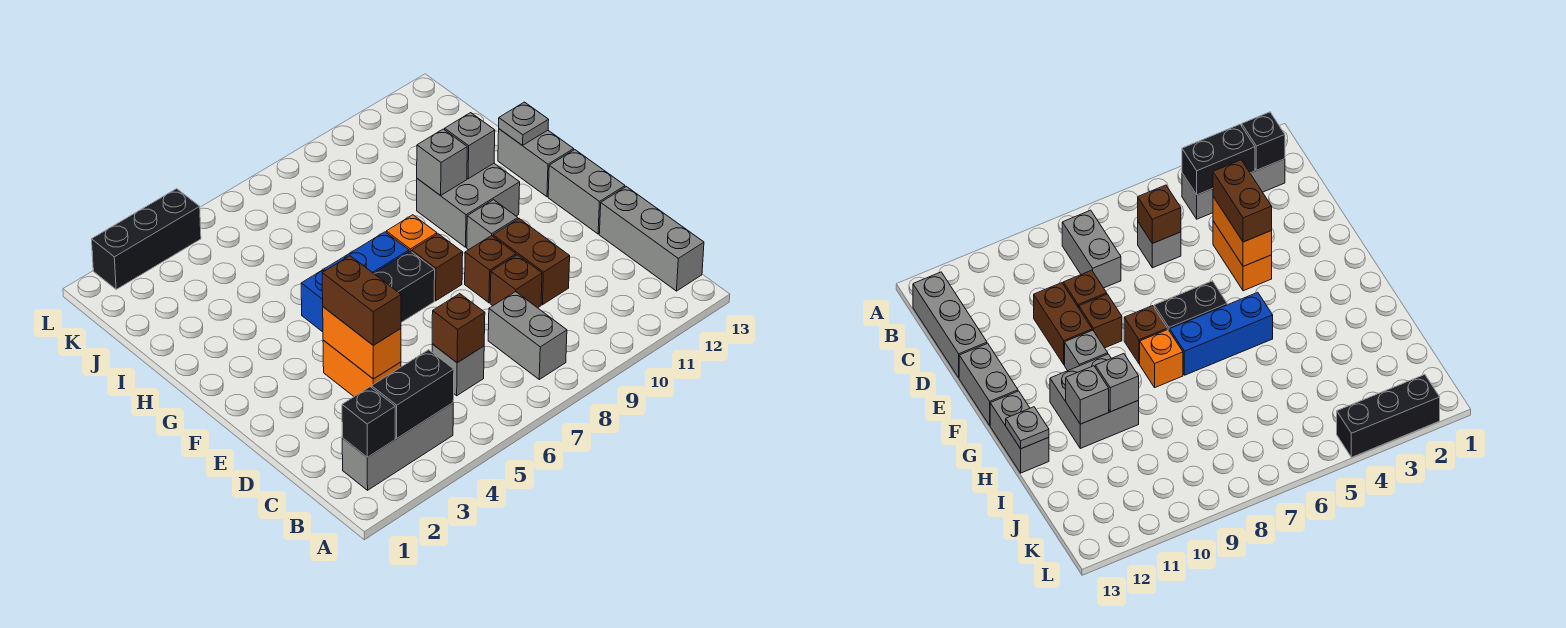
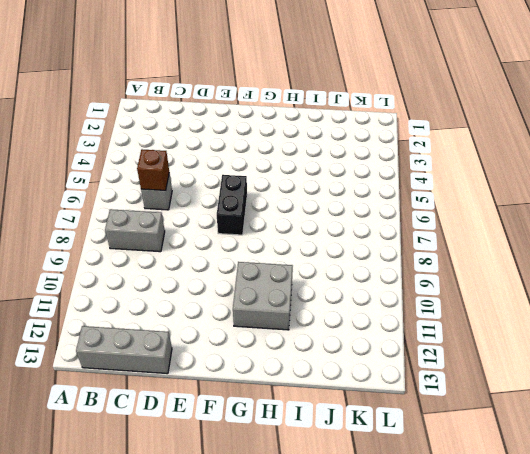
none -> grey 1x3 brick [342,403,453,490]
none -> orange 1x2 brick [323,340,401,396]
none -> brown 1x1 brick [490,255,542,308]

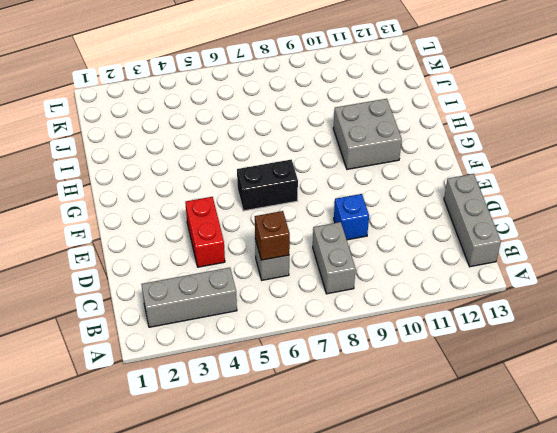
red 1x2 brick [185,197,225,267] -> orange 1x2 brick [323,340,401,396]
blue 1x1 brick [334,194,369,240] -> brown 1x1 brick [490,255,542,308]
none -> brown 1x2 brick [493,219,570,305]
none -> brown 1x1 brick [465,236,516,303]
none -> grey 1x2 brick [548,150,625,234]

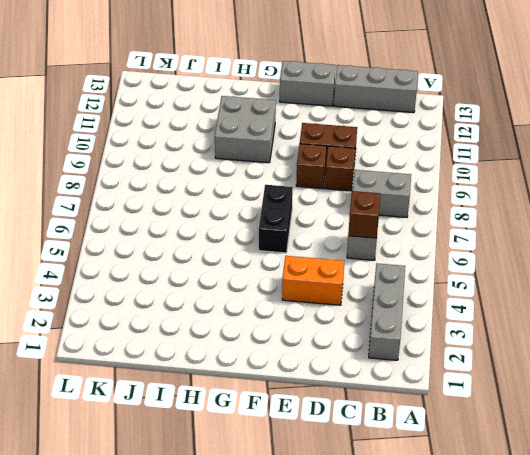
none -> brown 1x1 brick [412,234,463,301]
none -> grey 1x1 brick [467,200,518,250]
none -> blue 1x3 brick [301,232,409,332]

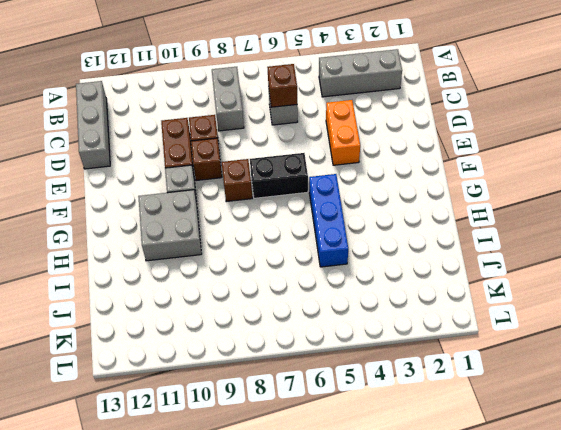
blue 1x3 brick [309,174,348,267] -> blue 1x3 brick turned to [301,232,409,332]
none -> grey 1x2 brick [548,150,625,234]
none -> orange 1x1 brick [386,215,437,252]
none -> grey 1x2 brick [498,129,574,197]

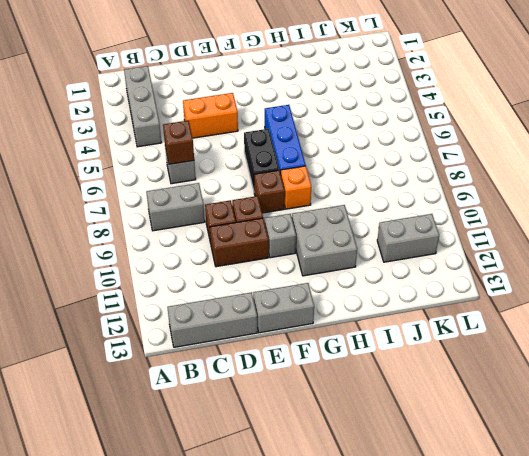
grey 1x2 brick [377,214,439,262] -> grey 1x2 brick moved to [498,129,574,197]
none -> black 1x3 brick [92,189,201,289]
none -> black 1x1 brick [342,387,395,457]
none -> black 1x2 brick [372,350,454,438]

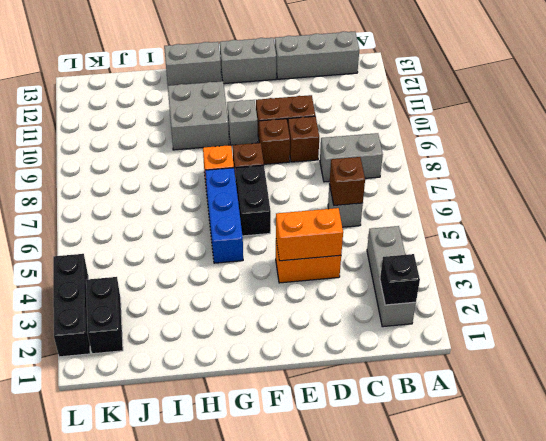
black 1x2 brick [86,277,123,354] -> black 1x2 brick moved to [372,350,454,438]
none -> grey 1x1 brick [417,129,467,196]
none -> grey 1x1 brick [445,113,495,179]
none -> grey 1x1 plate [499,102,549,145]

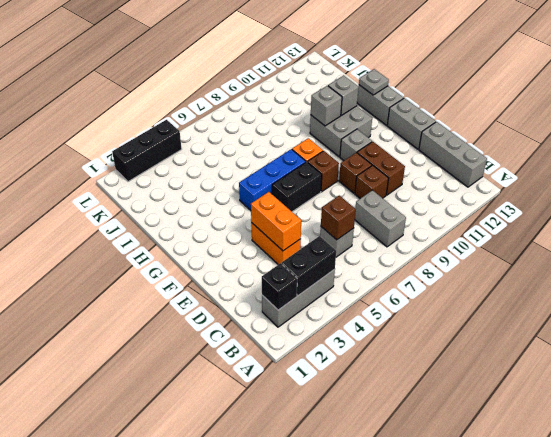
none -> brown 1x2 brick [322,256,401,345]

